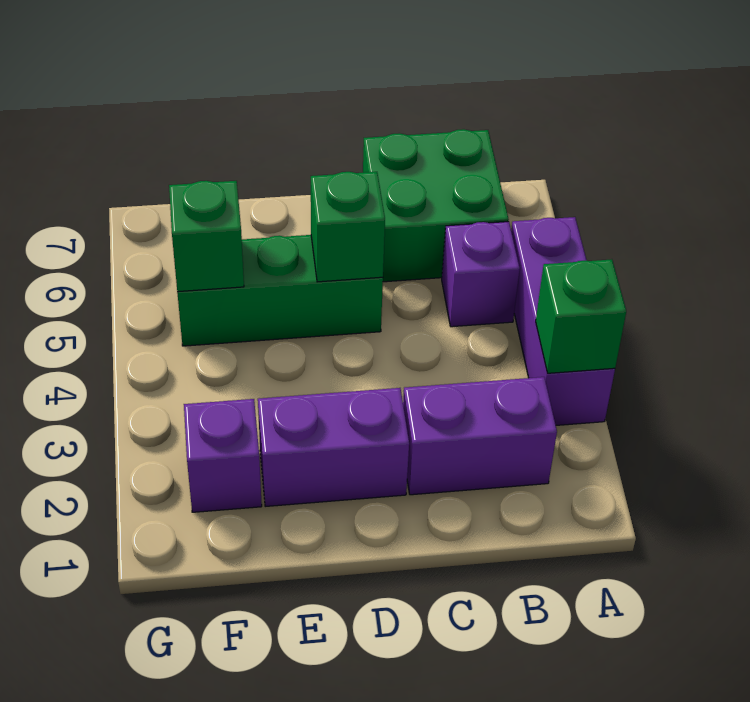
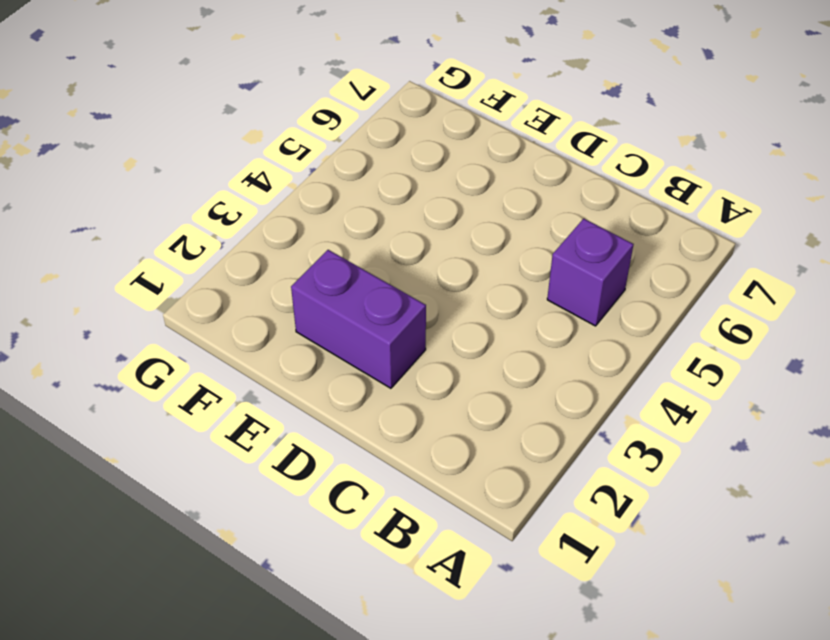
none -> purple 1x3 brick [511,217,615,425]
none -> purple 1x2 brick [403,377,557,495]

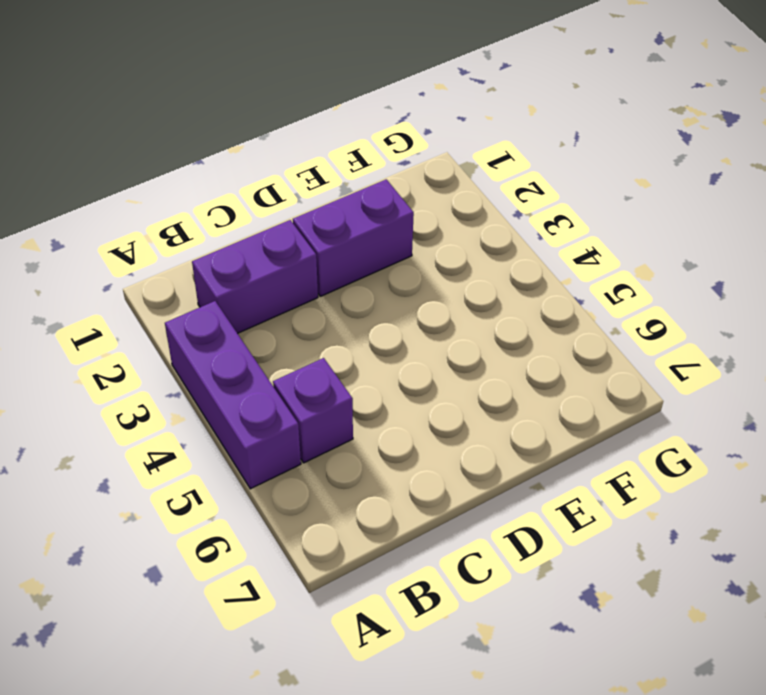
none -> green 2x2 brick [363,129,509,282]
none -> green 1x3 brick [177,235,383,346]

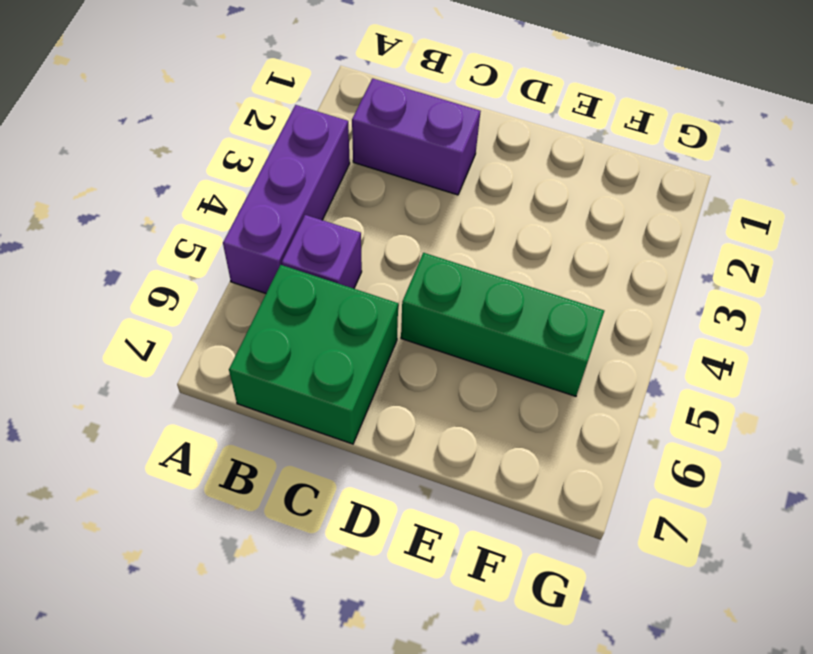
none -> purple 1x2 brick [258,388,409,506]
none -> purple 1x1 brick [184,399,262,512]

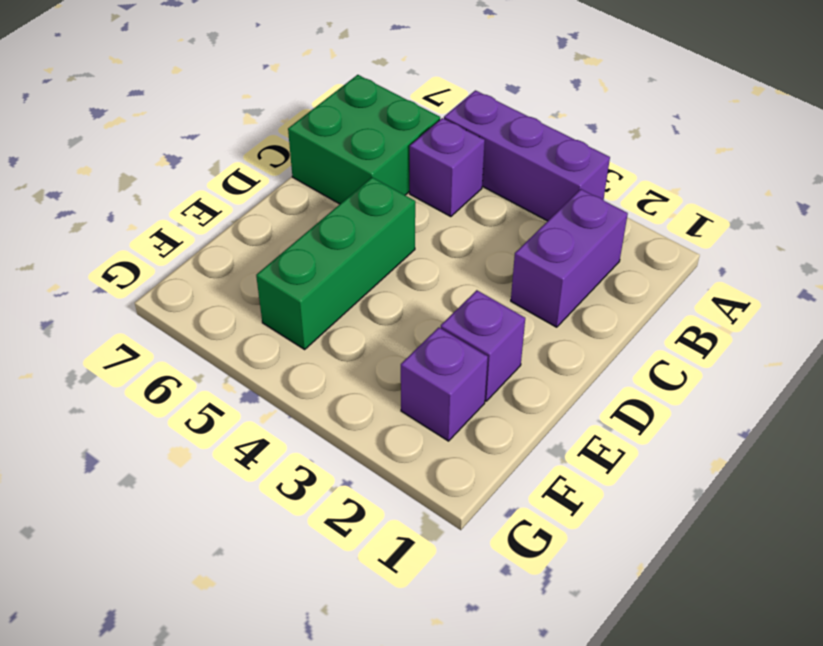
purple 1x1 brick [441,290,525,401] -> purple 1x2 brick [258,388,409,506]
none -> green 1x1 brick [536,259,626,373]
none -> green 1x1 brick [311,172,385,282]

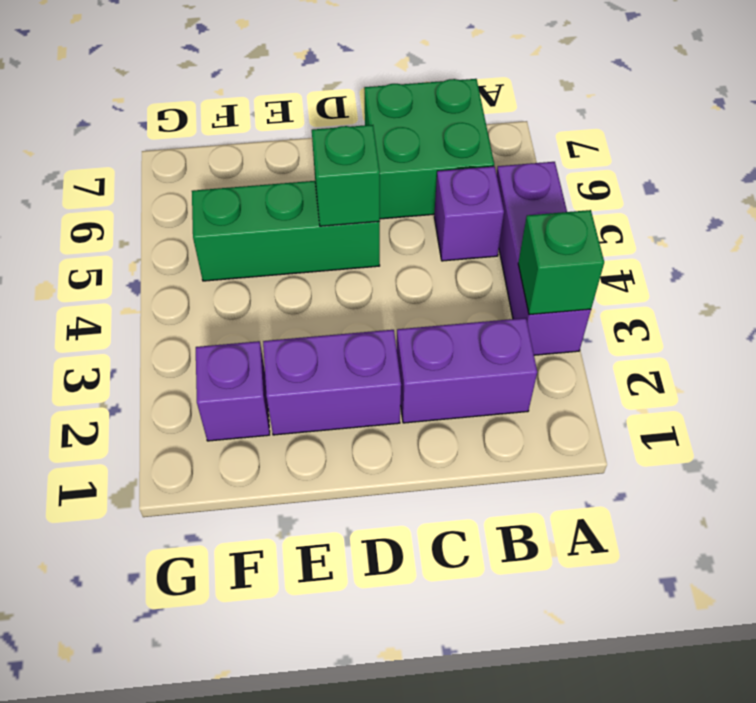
none -> green 1x1 brick [169,181,244,292]

